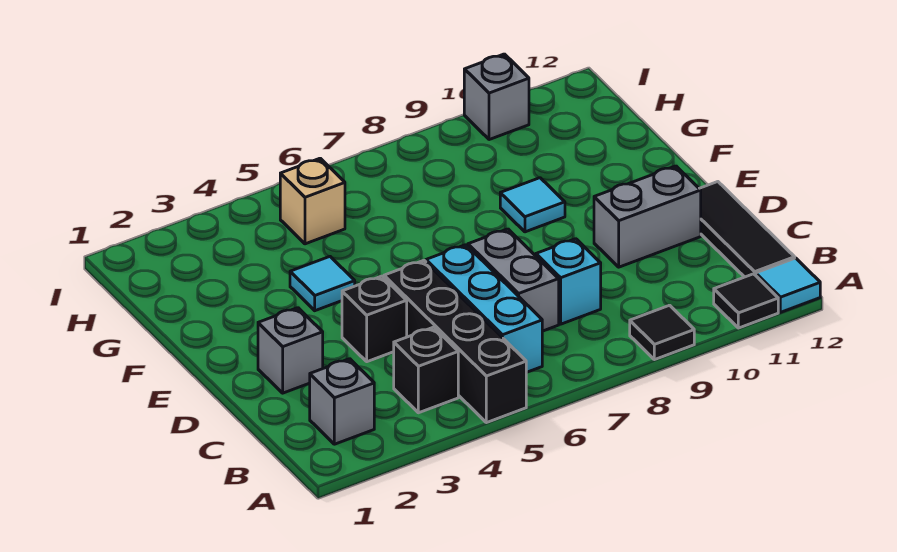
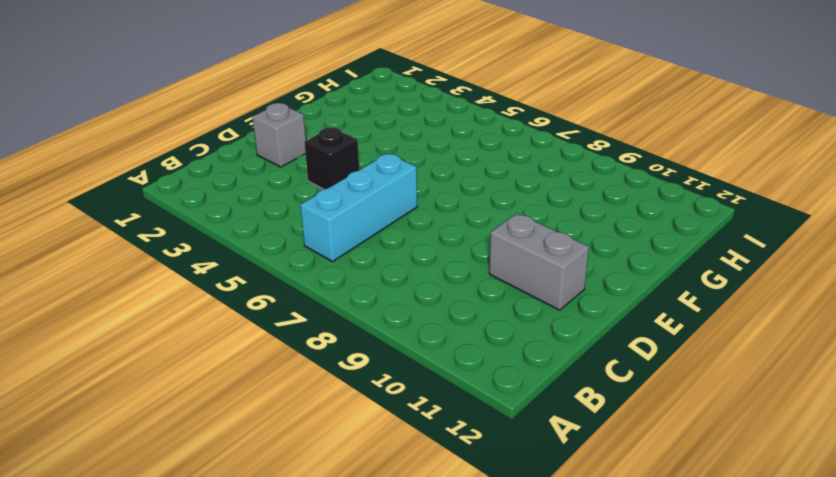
none -> black 1x4 brick [384,260,527,423]
none -> black 1x1 tile [630,305,694,360]
none -> black 1x1 tile [714,274,778,328]

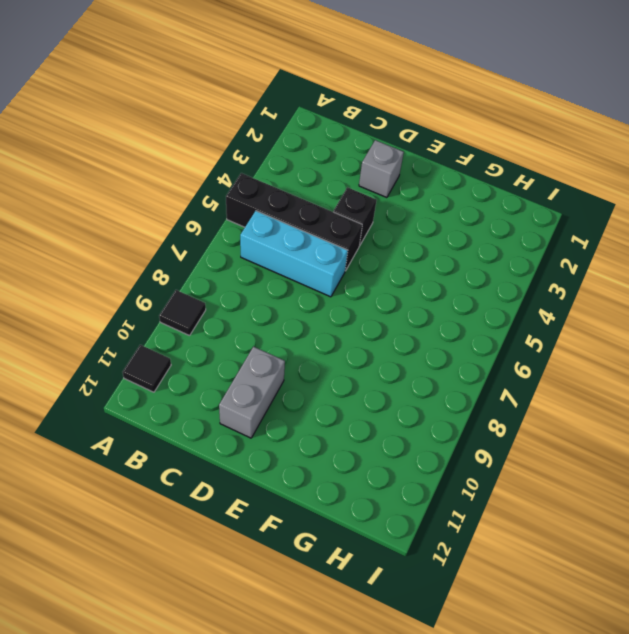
none -> cyan 1x1 tile [756,258,820,312]
none -> grey 1x1 brick [309,359,374,444]
none -> black 1x1 brick [394,327,458,413]

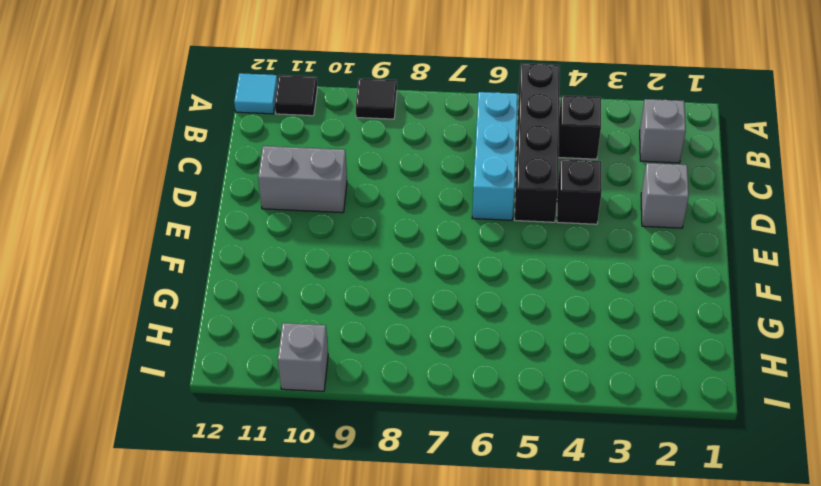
none -> black 1x3 tile [699,182,795,277]
none -> grey 1x2 brick [468,229,559,331]
none -> cyan 1x1 brick [536,239,601,324]

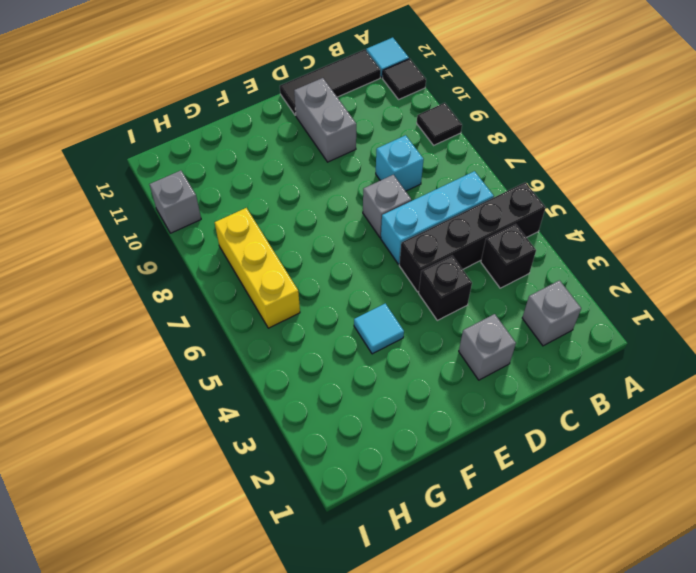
grey 1x1 brick [363,175,411,238] -> grey 1x2 brick [468,229,559,331]
yellow 1x3 brick [215,208,300,328] -> none
none -> cyan 1x1 tile [500,178,565,232]
none -> tan 1x1 brick [280,158,345,244]

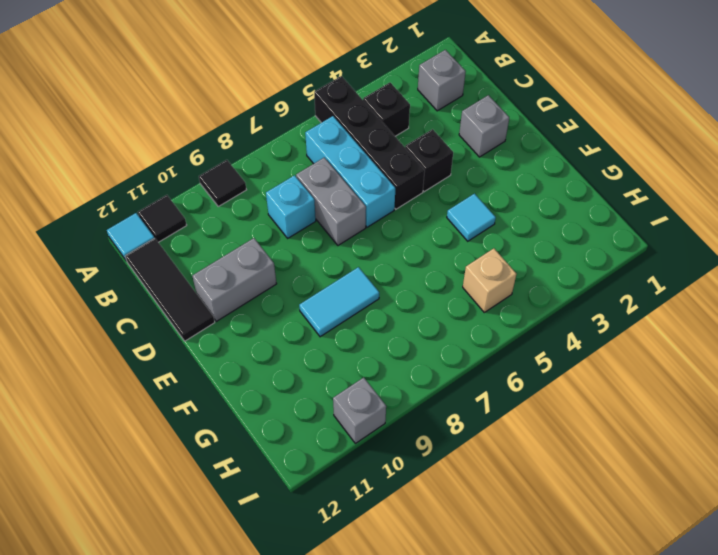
cyan 1x2 tile [299,267,379,337] -> cyan 1x1 tile [500,178,565,232]

